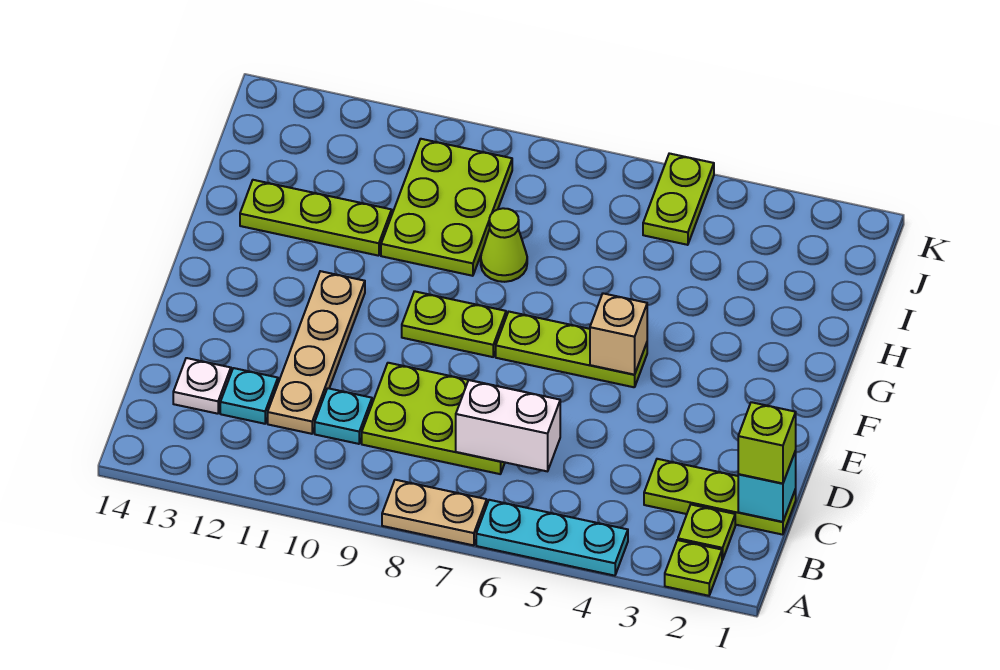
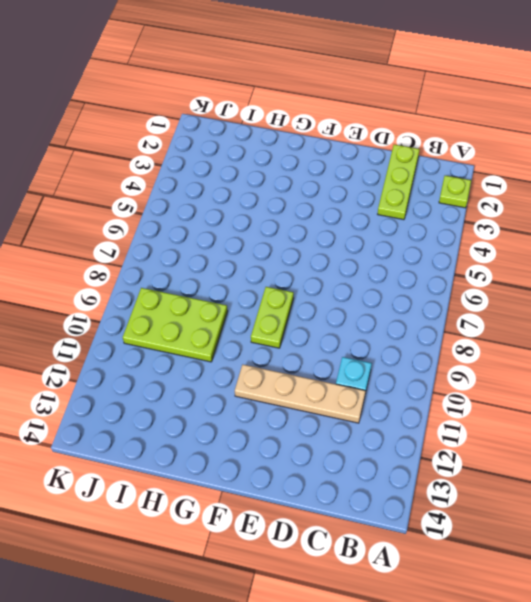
none -> cyan 1x3 plate [476,500,628,576]
none -> tan 1x2 plate [382,480,487,545]
none -> lime 1x1 plate [678,505,735,560]

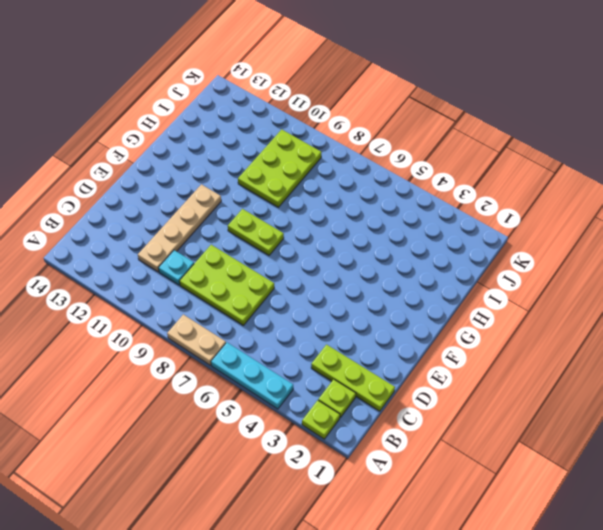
none -> cyan 1x1 plate [220,368,278,424]
none -> white 1x1 plate [173,358,231,414]
none -> lime 1x3 plate [496,312,647,387]

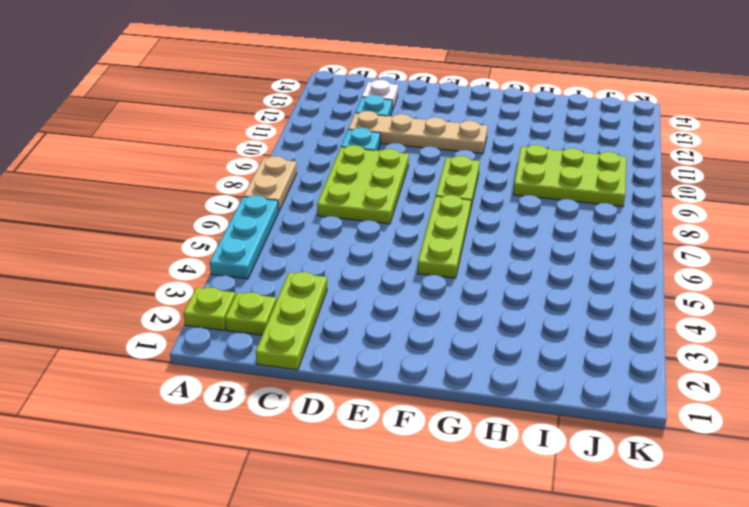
none -> lime 1x1 cone [481,208,527,282]
none -> lime 1x3 plate [240,180,392,256]
none -> lime 1x2 plate [643,153,714,245]

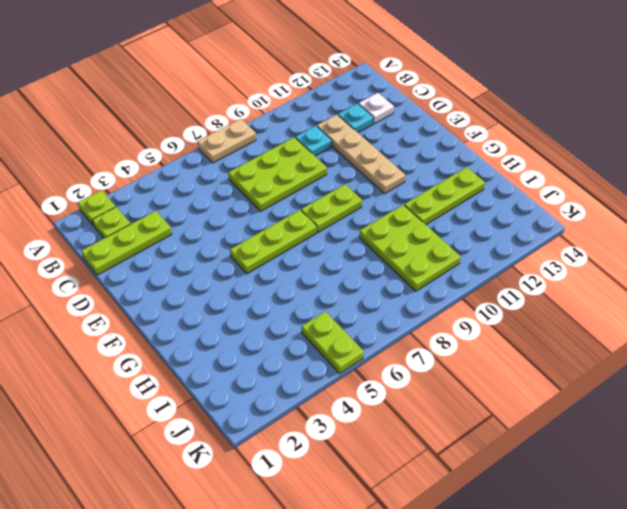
none -> cyan 1x3 plate [476,500,628,576]
none -> lime 1x1 cone [481,208,527,282]
none -> cyan 1x1 brick [738,451,796,522]

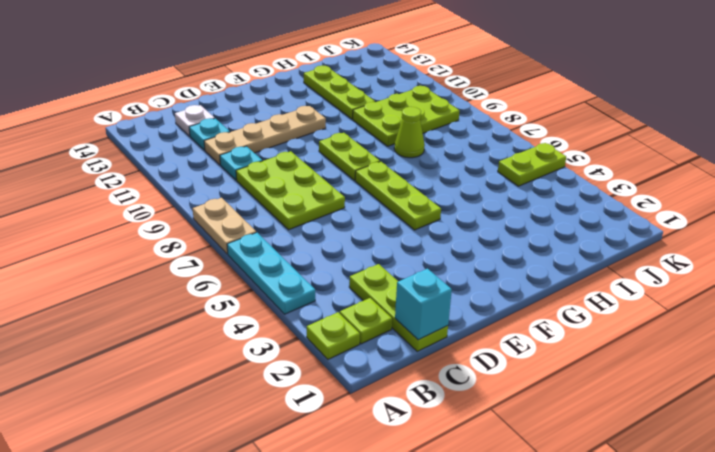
none -> white 1x2 brick [456,380,560,471]
none -> tan 1x1 brick [590,293,647,375]
none -> lime 1x1 brick [738,402,796,483]

